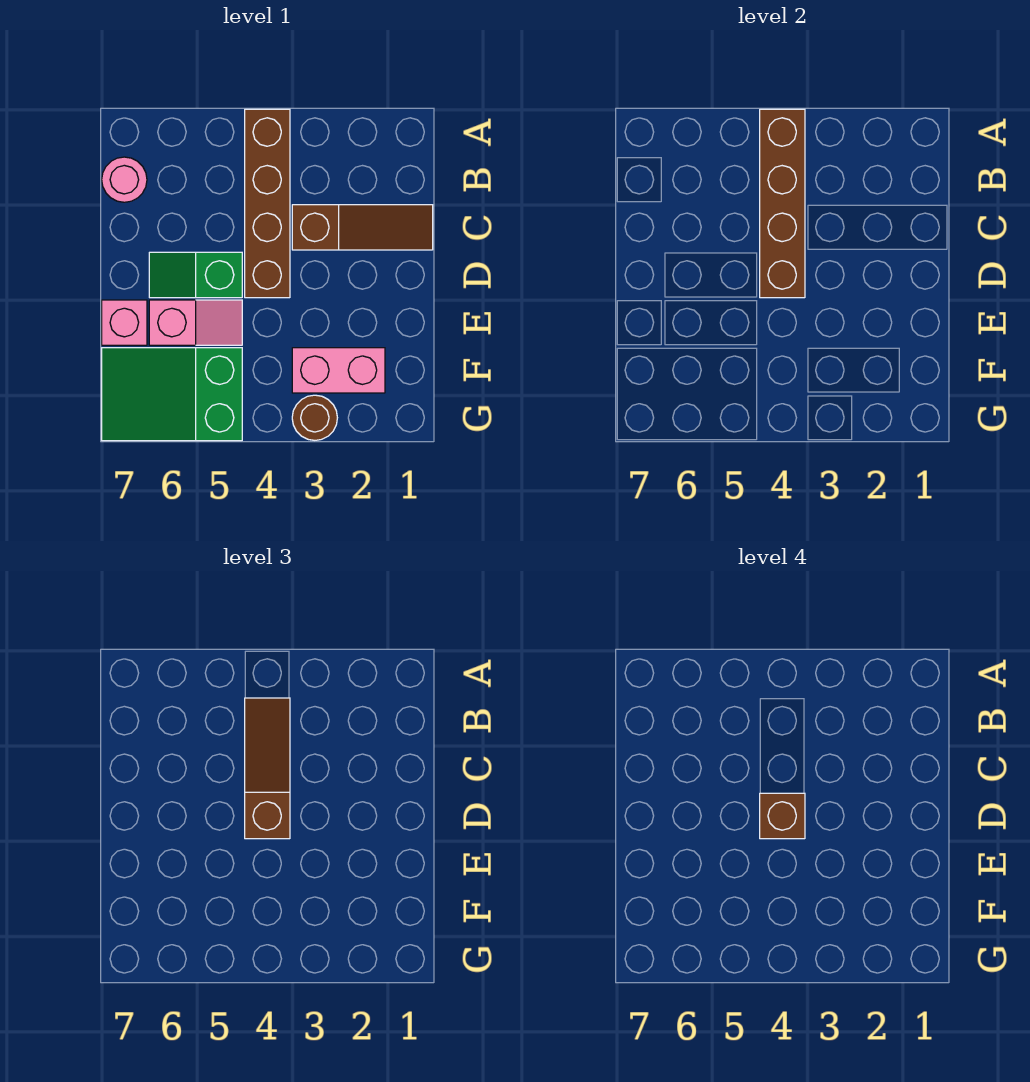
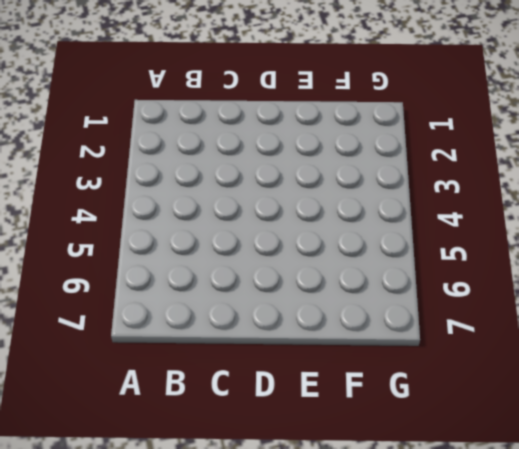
none -> brown 1x4 brick [245,109,290,298]
none -> pink 1x1 round brick [102,157,147,202]
none -> brown 1x3 slope [292,205,433,250]

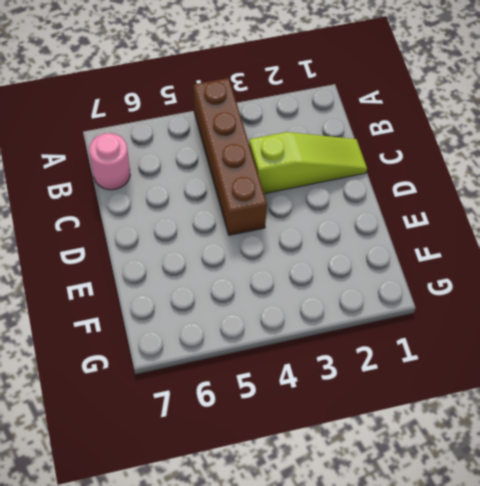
lime 1x3 slope [249,132,367,194] -> brown 1x3 slope [292,205,433,250]
none -> green 1x2 slope [149,252,242,298]
none -> pink 1x2 slope [149,300,242,345]
none -> pink 1x1 brick [102,300,147,345]

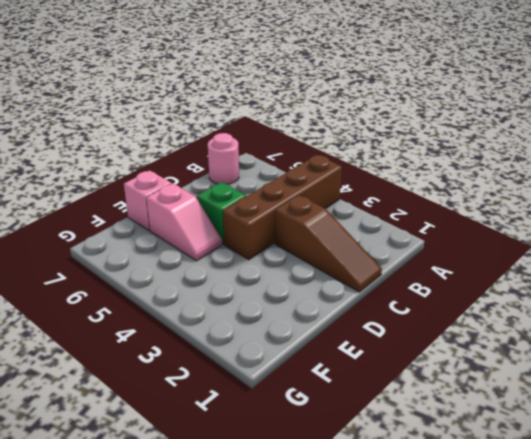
none -> pink 1x2 brick [292,348,385,393]
none -> green 2x3 slope [102,348,242,441]
none -> brown 1x1 round brick [292,395,337,440]

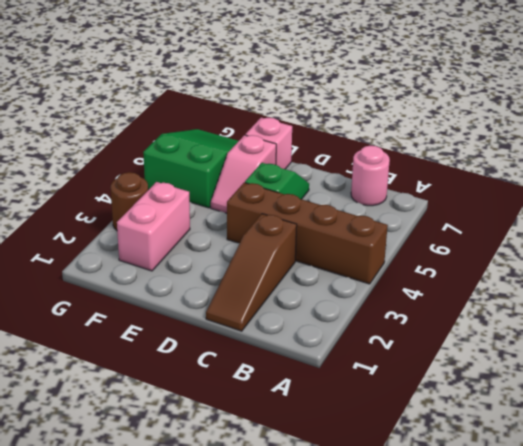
none -> brown 1x4 brick [760,109,805,298]
none -> brown 1x3 slope [245,698,290,839]
none -> brown 1x1 brick [760,793,805,839]

